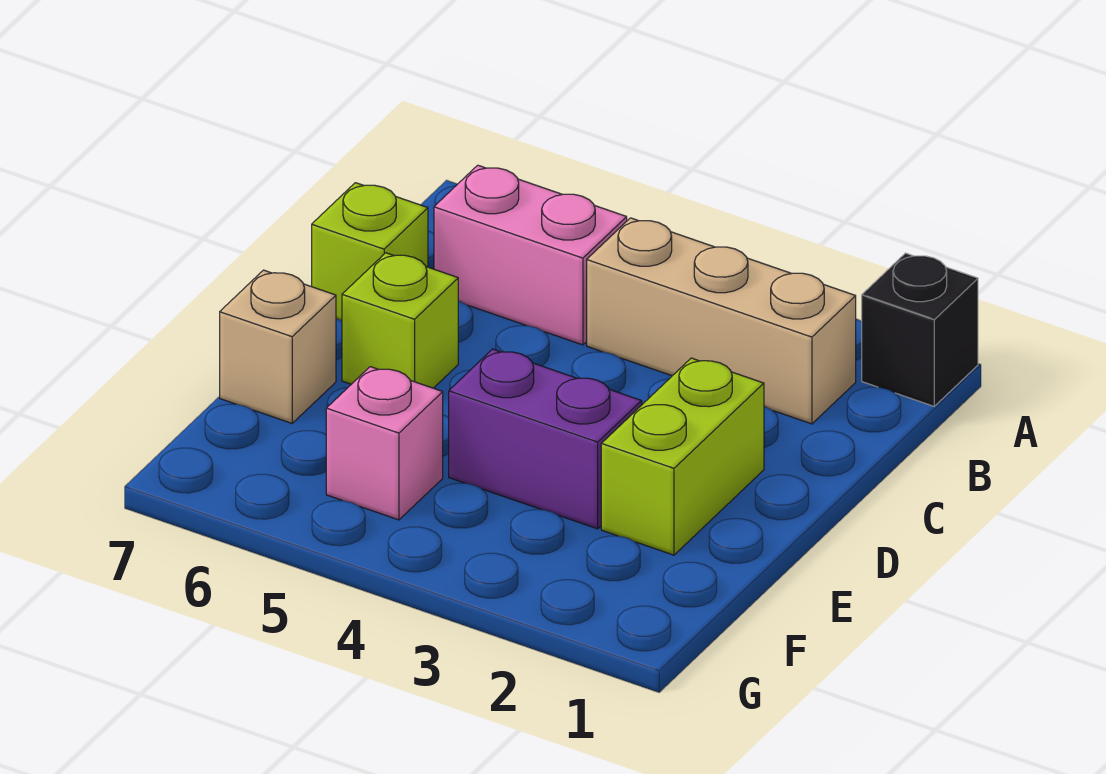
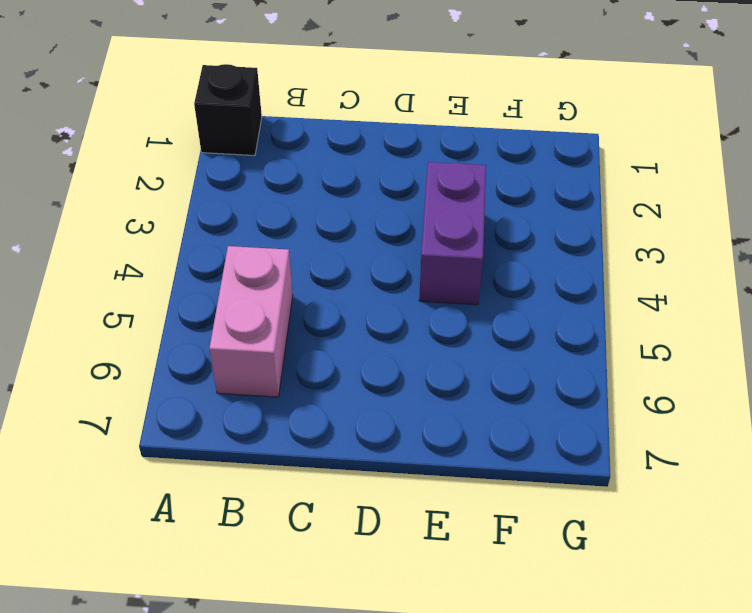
none -> tan 1x3 brick [587,218,856,424]
none -> lime 1x1 brick [312,183,428,321]

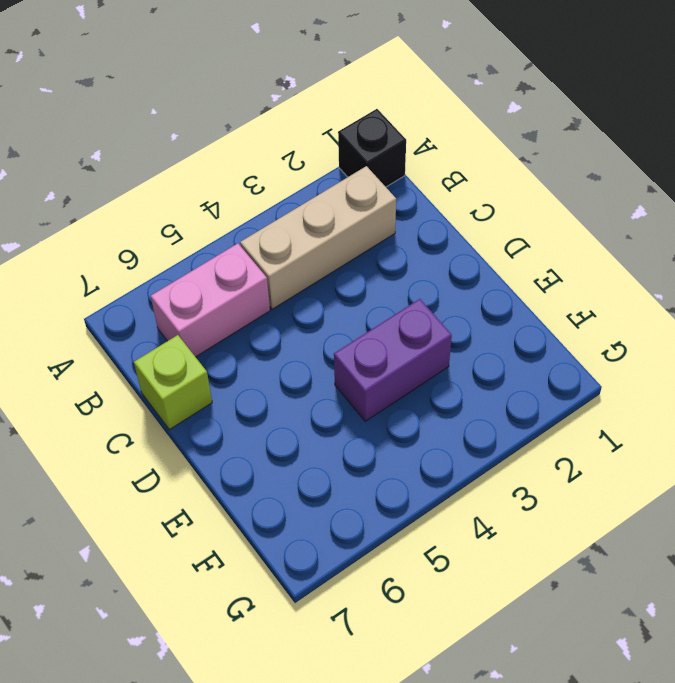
none -> lime 1x2 brick [601,358,764,555]
none -> lime 1x1 brick [342,253,458,388]

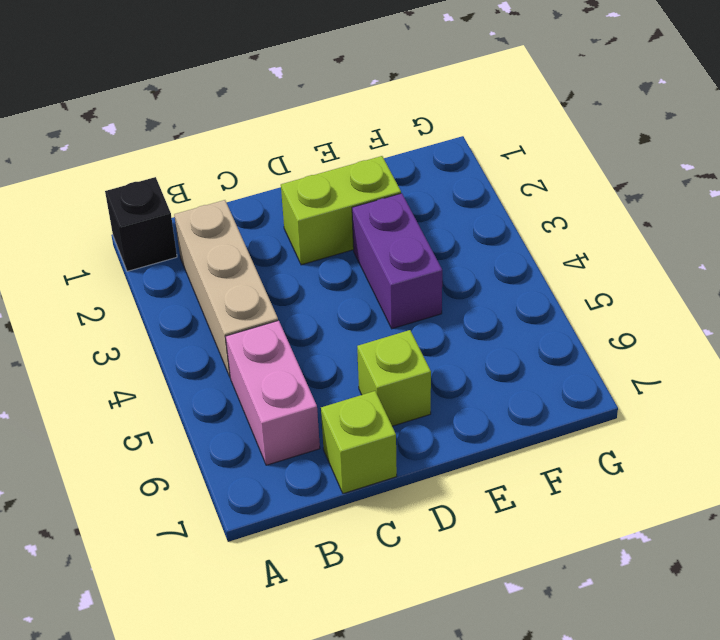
none -> tan 1x1 brick [220,270,336,423]
none -> pink 1x1 brick [326,367,443,520]

